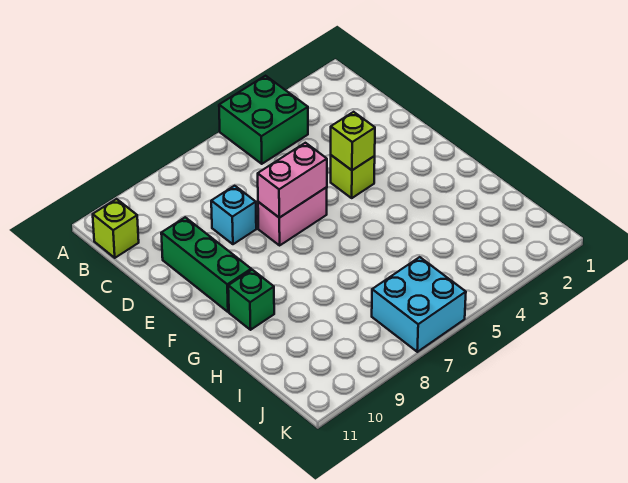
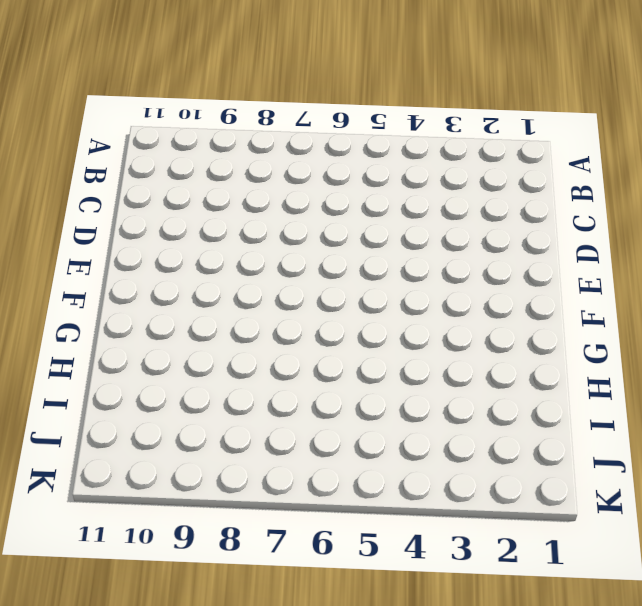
none -> green 2x2 brick [219,76,308,164]
none -> lime 1x1 brick [93,199,139,258]

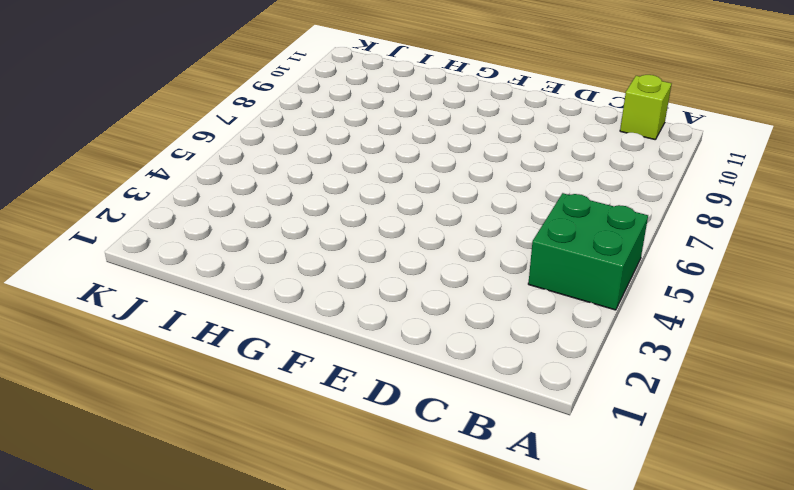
none -> cyan 1x1 brick [211,186,256,244]
none -> green 1x3 brick [161,217,251,312]

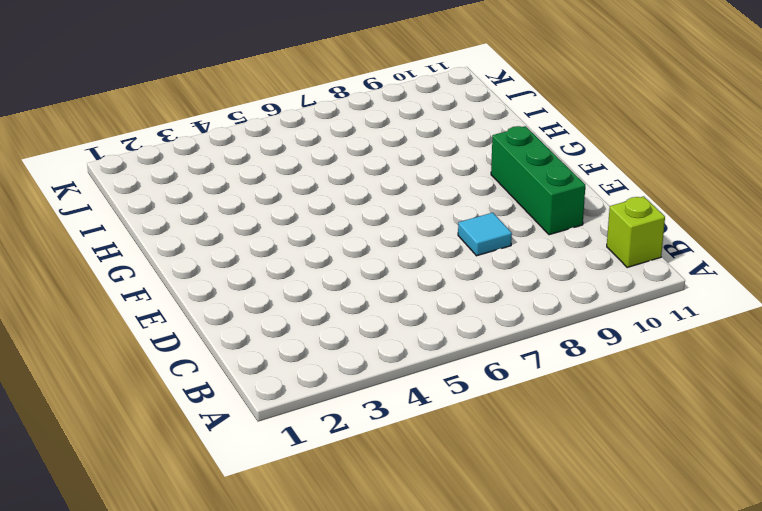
cyan 1x1 tile [458,213,512,256] -> cyan 1x1 brick [211,186,256,244]
none -> green 2x2 brick [219,76,308,164]
none -> lime 1x1 brick [331,155,375,198]

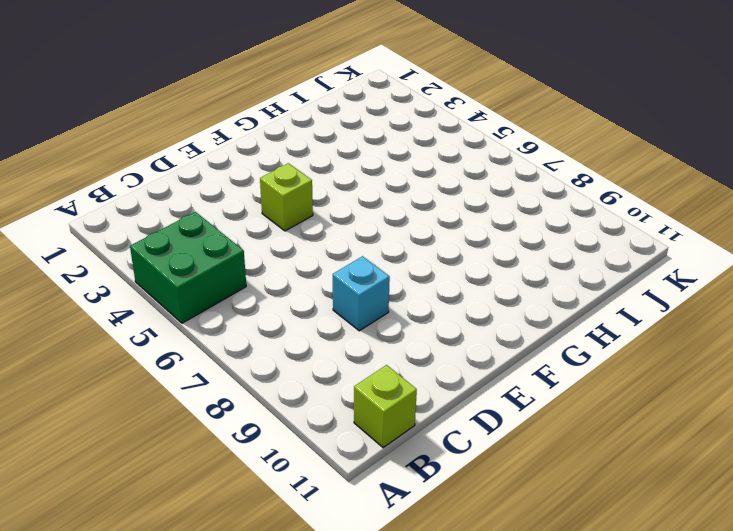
none -> green 1x3 brick [161,217,251,312]
none -> pink 1x2 brick [258,187,327,245]

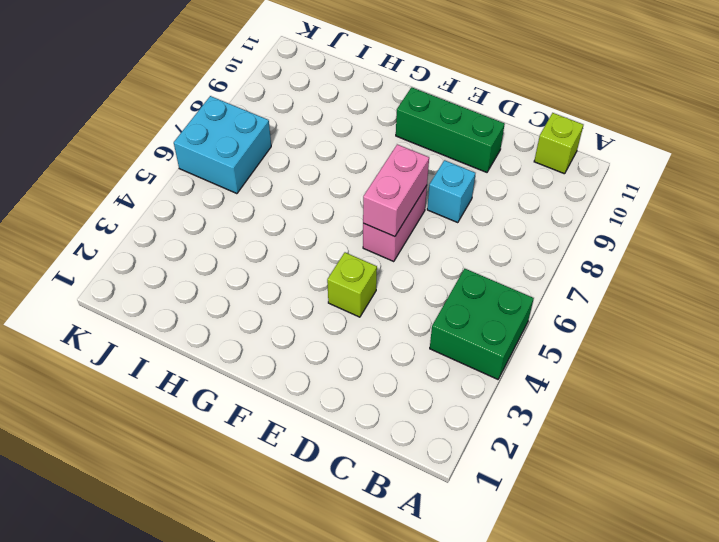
none -> green 1x1 brick [228,270,274,330]
none -> lime 1x1 brick [331,112,375,170]

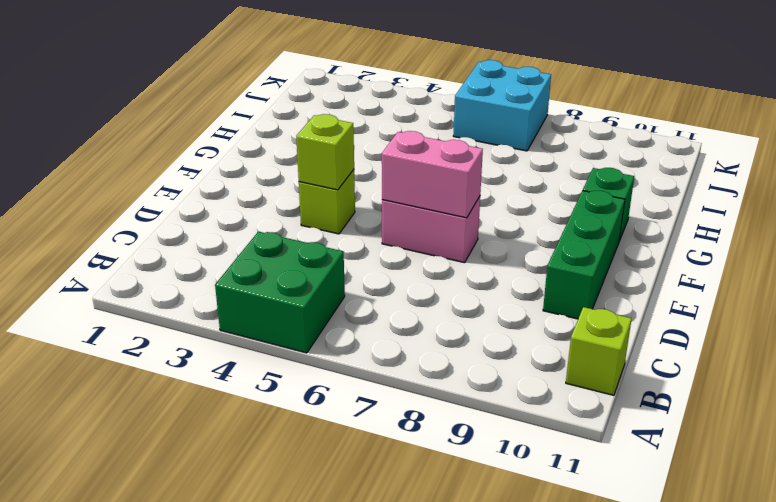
none -> cyan 1x1 brick [211,186,256,244]

